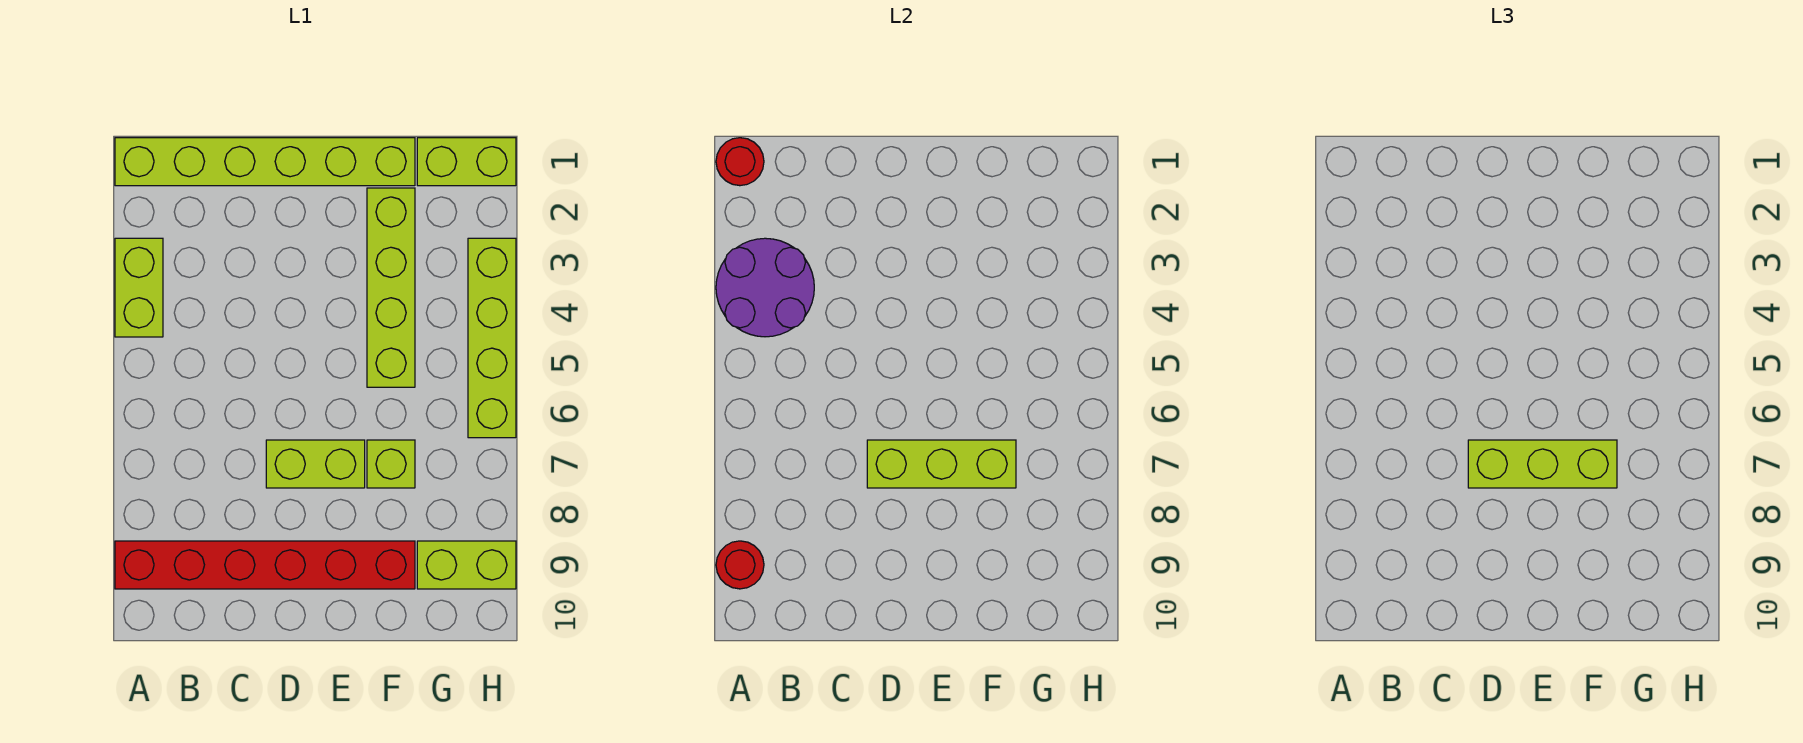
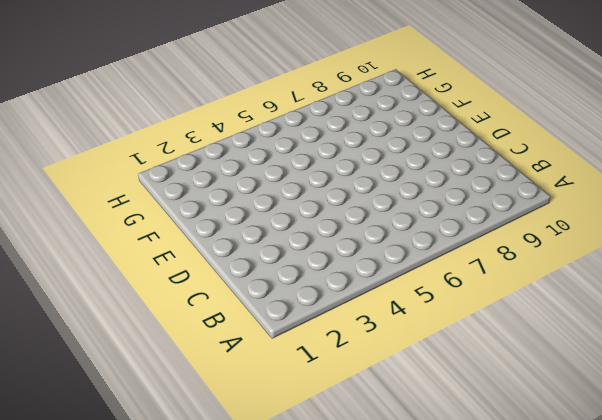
none -> lime 1x6 brick [115,138,415,186]
none -> lime 1x2 brick [115,238,163,337]
none -> red 1x6 brick [115,541,415,589]

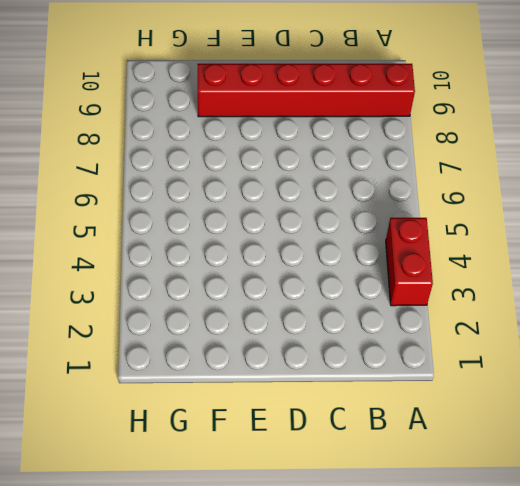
red 1x2 brick [386,218,433,306] -> lime 1x2 brick [115,238,163,337]
none -> lime 1x6 brick [115,138,415,186]
none -> lime 1x2 brick [266,440,365,488]
none -> lime 1x4 brick [367,188,415,387]

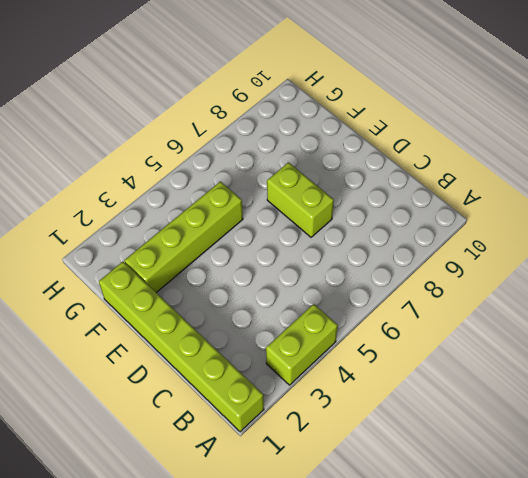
none -> red 1x6 brick [115,541,415,589]
none -> lime 1x1 brick [367,440,415,488]
none -> lime 1x2 brick [417,138,516,186]

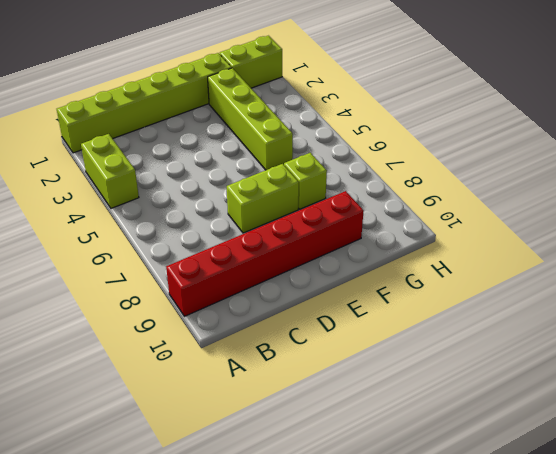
none -> lime 1x2 brick [417,541,516,589]
none -> lime 1x4 brick [468,238,516,438]
none -> red 1x1 round brick [716,138,764,186]

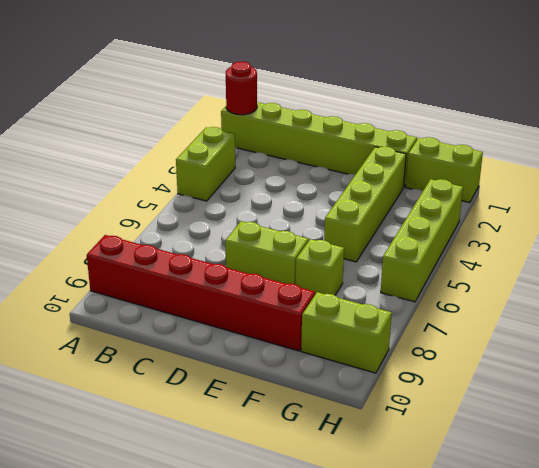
none -> purple 2x2 round brick [716,238,814,337]
none -> red 1x1 round brick [716,541,764,589]
none -> lime 1x3 brick [867,440,1016,488]

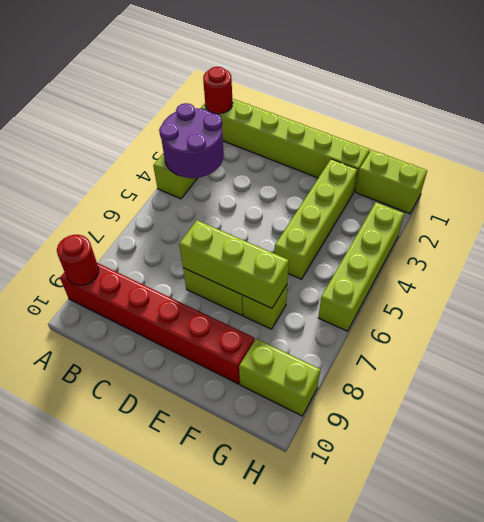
none -> lime 1x3 brick [1468,440,1617,488]

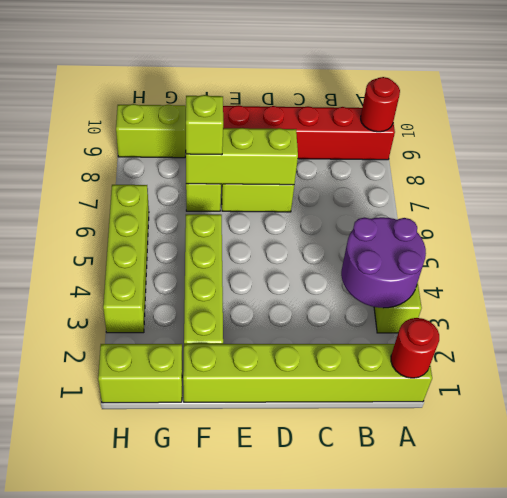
lime 1x1 brick [186,95,223,155] -> lime 1x3 brick [1468,440,1617,488]

